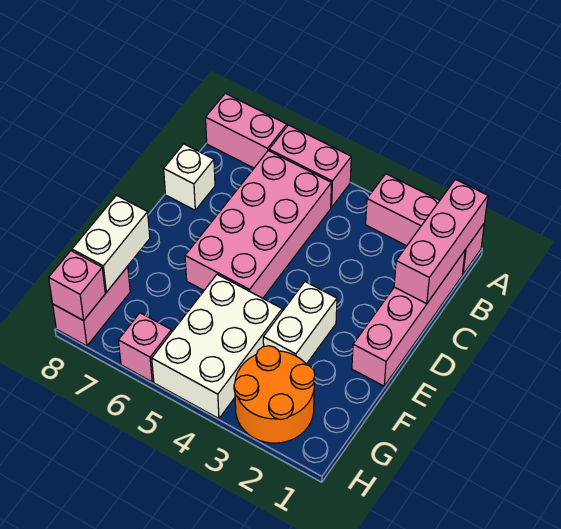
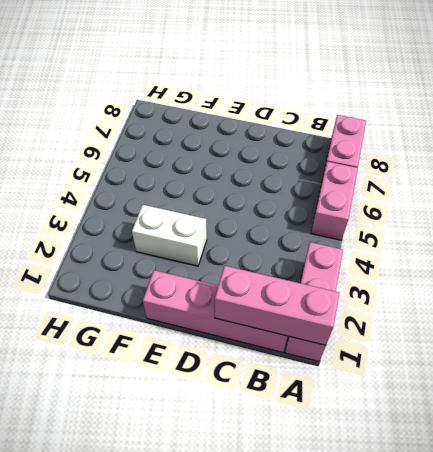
none -> pink 2x4 brick [185,151,331,298]
none -> white 1x1 brick [164,144,215,210]
none -> white 2x3 brick [152,274,282,419]

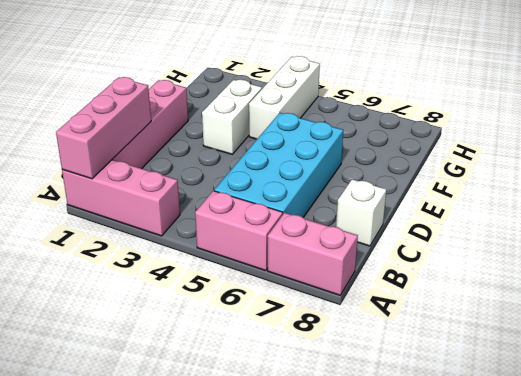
cyan 2x4 brick [214,113,343,217] -> pink 2x4 brick [185,151,331,298]
white 1x3 brick [249,56,320,139] -> white 2x3 brick [152,274,282,419]
none -> orange 2x2 round brick [234,346,315,443]
none -> pink 1x2 brick [53,266,130,346]
none -> pink 1x1 brick [118,313,172,382]

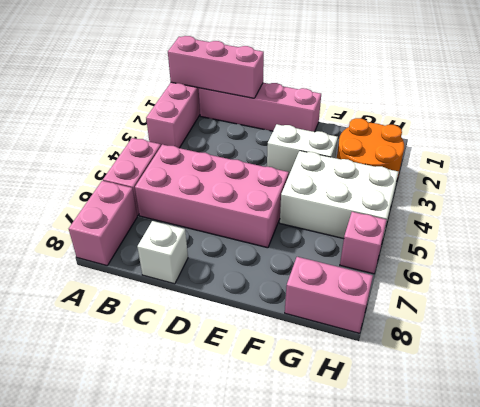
none -> white 1x2 brick [72,195,150,292]
none -> pink 1x1 brick [49,251,105,321]

